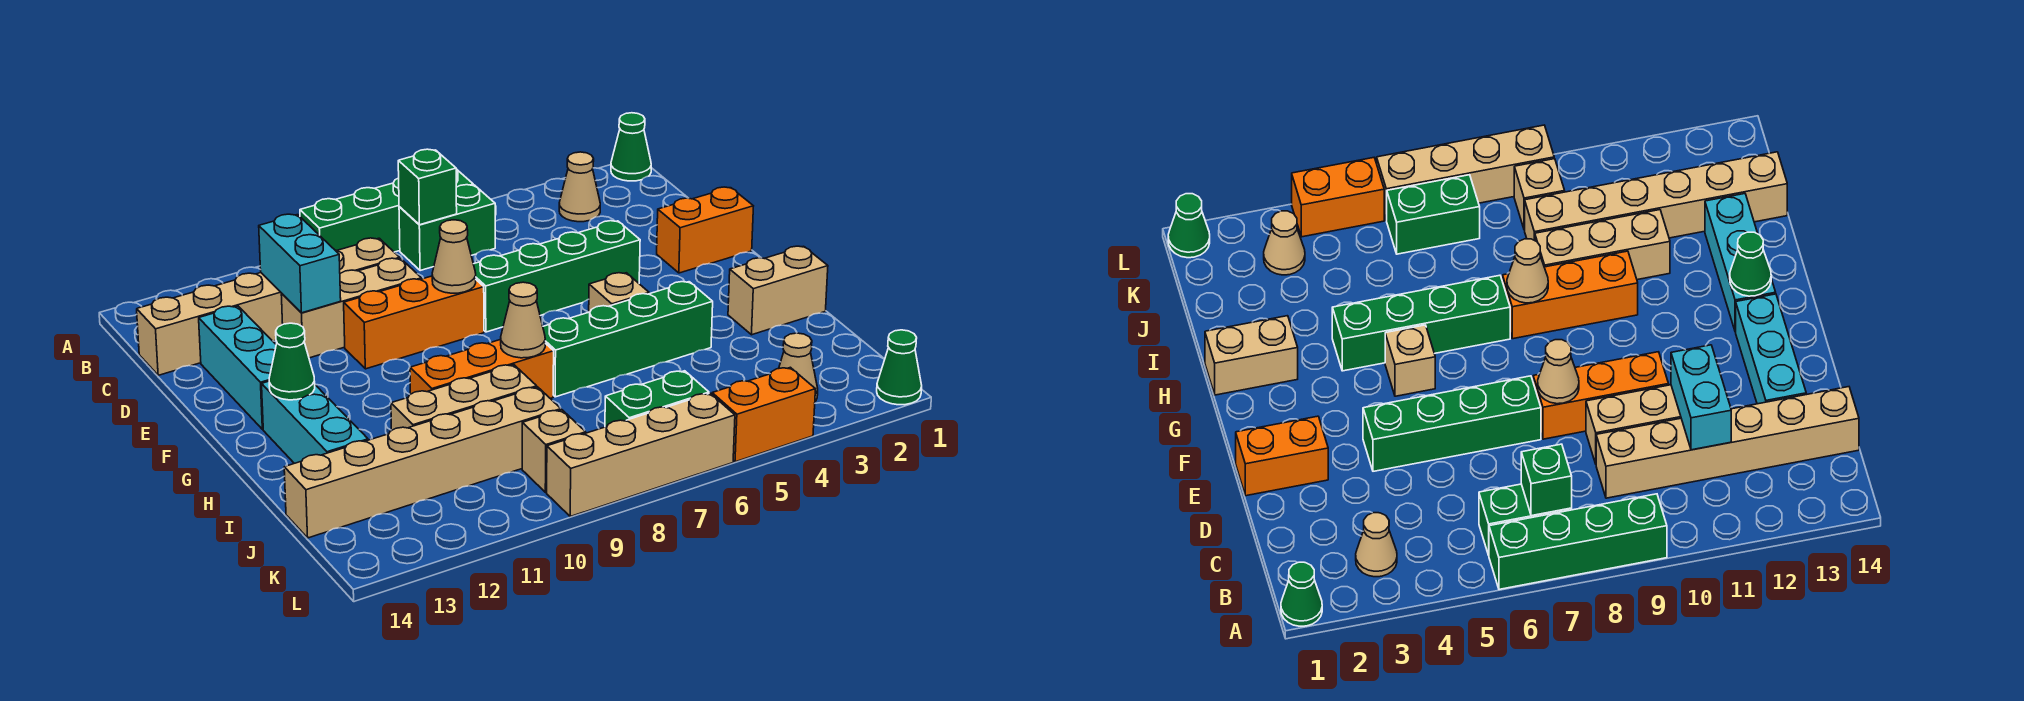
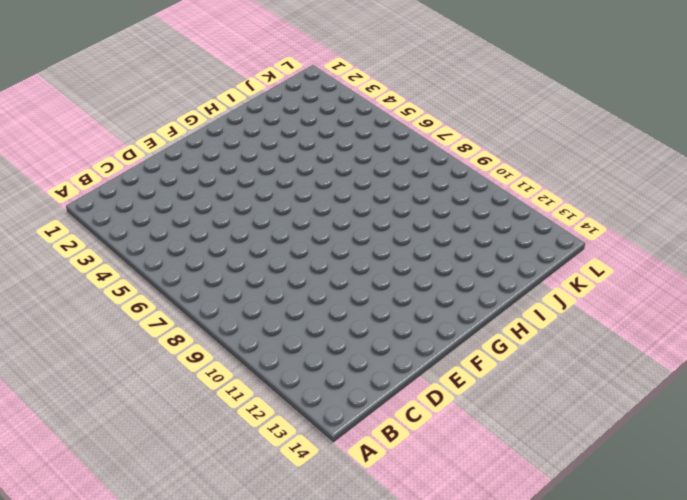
none -> green 1x1 cone [611,113,651,181]
none -> green 1x4 brick [300,169,473,252]
none -> tan 1x1 cone [559,152,600,222]

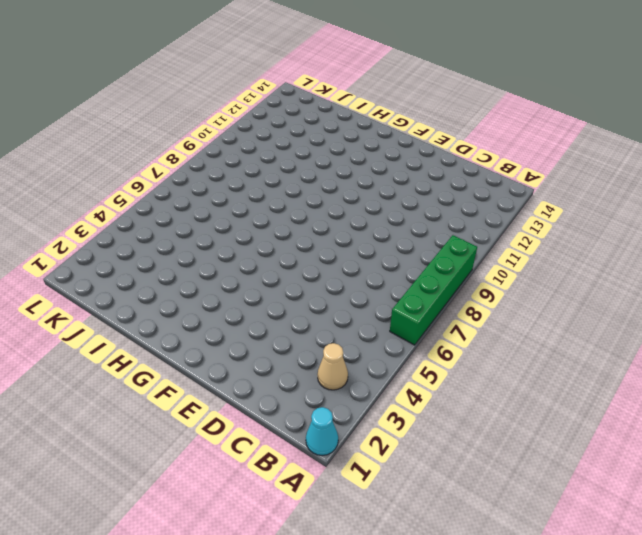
cyan 1x1 cone [306,407,338,456] -> green 1x1 cone [611,113,651,181]
none -> green 1x2 brick [399,185,495,271]
none -> tan 1x6 brick [137,238,400,375]
none -> tan 1x3 brick [281,258,422,358]

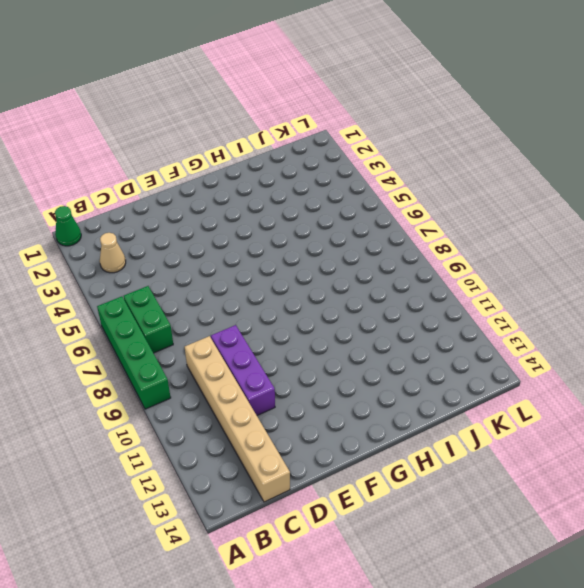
purple 1x3 brick [211,325,275,415] -> tan 1x3 brick [281,258,422,358]
none -> cyan 1x3 brick [199,306,276,429]
none -> orange 1x2 brick [657,187,753,273]
none -> green 1x4 brick [474,221,640,332]

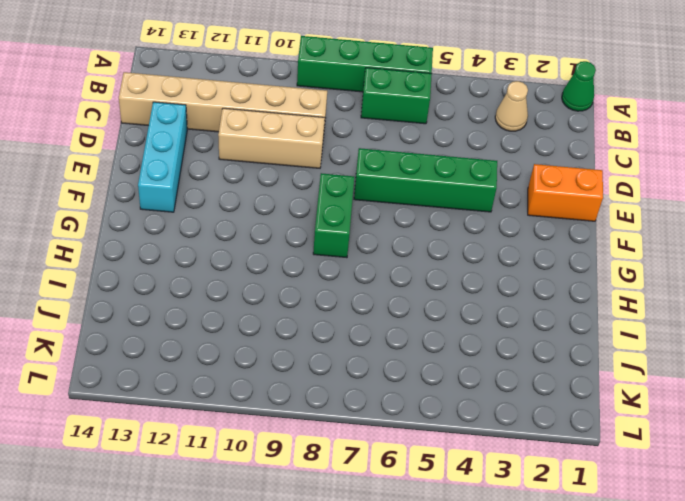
green 1x2 brick [313,173,354,258] -> green 1x2 brick turned to [605,371,709,427]
none -> orange 1x3 brick [344,276,484,369]
none -> tan 1x1 brick [589,273,649,312]
none -> cyan 1x3 brick [262,381,368,463]

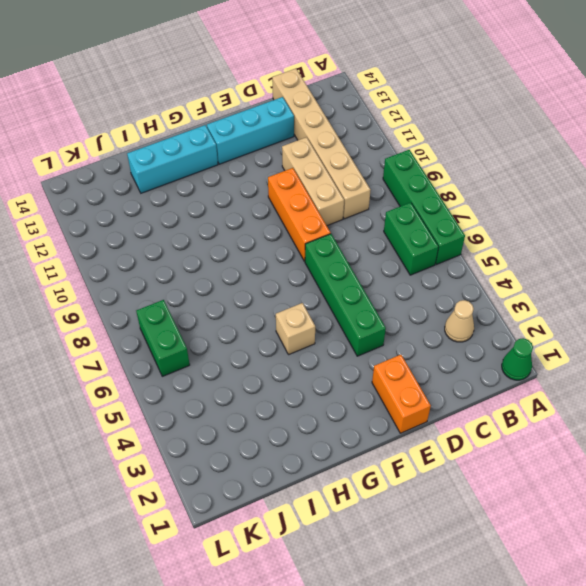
none -> tan 1x2 brick [728,246,828,335]
none -> green 1x4 brick [543,282,713,397]
none -> orange 1x3 brick [410,339,554,399]

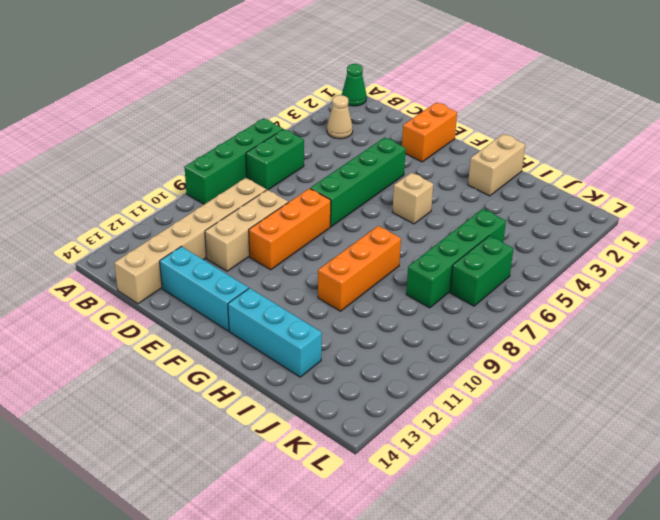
green 1x4 brick [406,209,506,308] -> green 1x4 brick moved to [543,282,713,397]
none -> tan 1x3 brick [391,365,537,431]
none -> tan 1x6 brick [284,387,561,538]
none -> tan 1x1 cone [779,333,818,401]

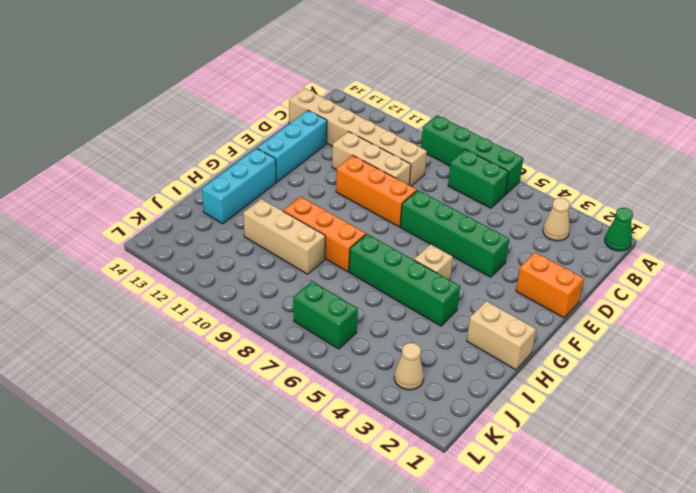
none -> tan 1x6 brick [284,387,561,538]
none -> tan 1x1 brick [522,410,586,492]
none -> green 1x1 cone [877,330,922,405]

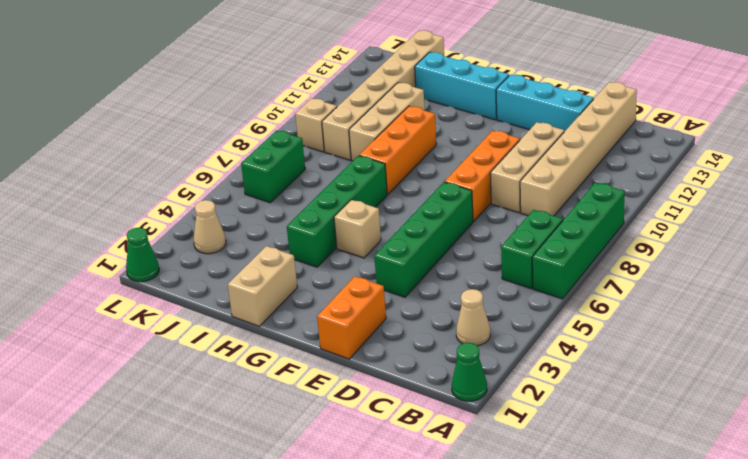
none -> orange 1x2 brick [712,367,815,462]
none -> tan 1x4 brick [547,393,735,516]
none -> green 1x1 brick [398,149,457,225]

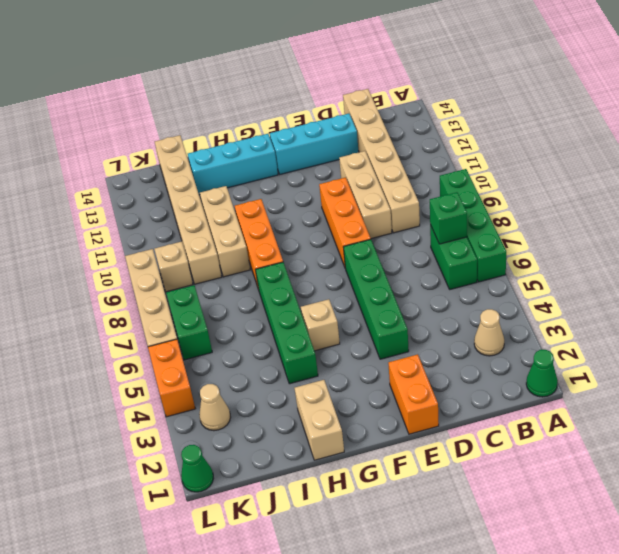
none -> cyan 1x2 brick [259,214,341,313]
none -> tan 1x1 cone [432,220,476,293]
none -> green 1x1 cone [269,323,315,400]

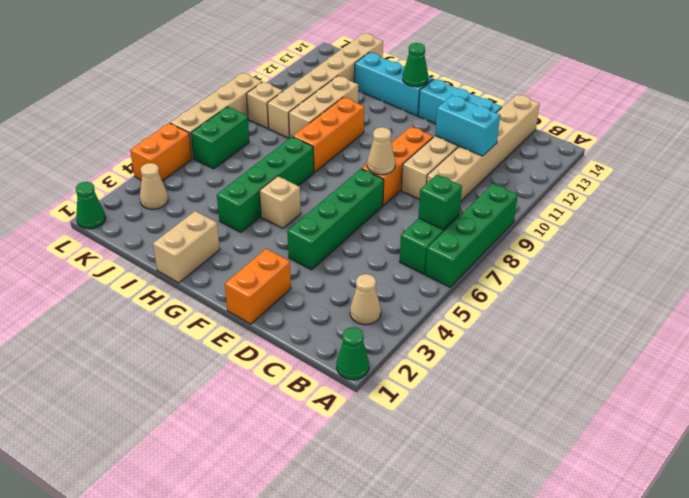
none -> tan 1x1 cone [501,282,545,358]

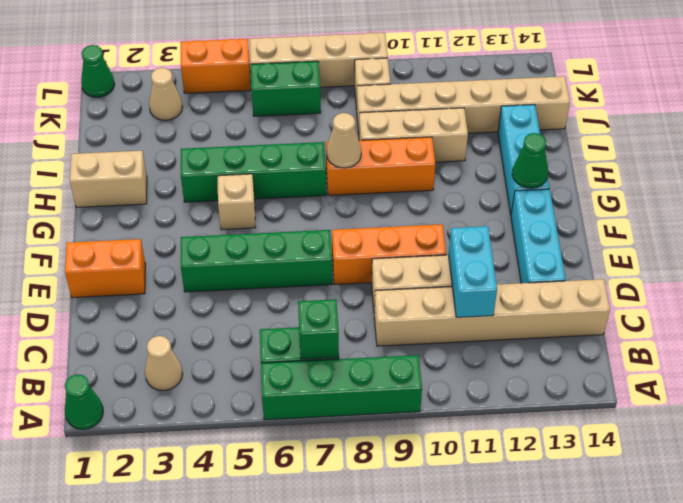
none -> tan 1x1 cone [432,220,476,293]

